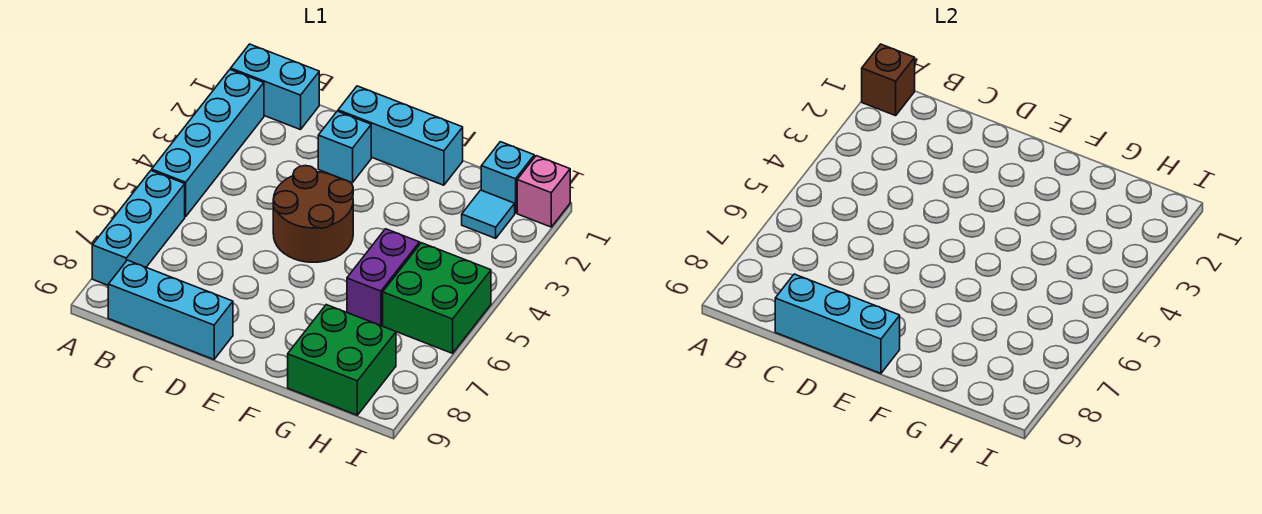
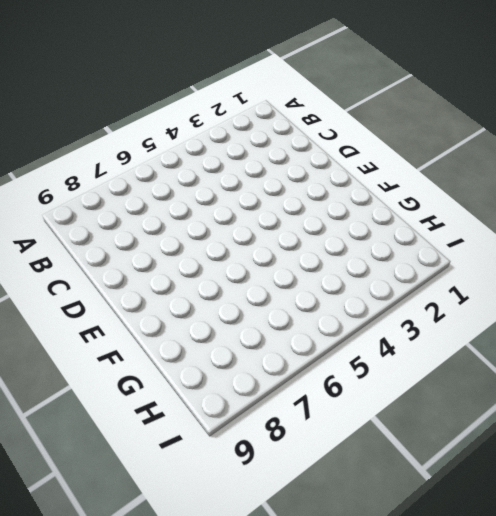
none -> cyan 1x2 brick [231,44,319,130]
none -> cyan 1x4 brick [152,69,264,217]
none -> cyan 1x3 brick [92,171,185,285]

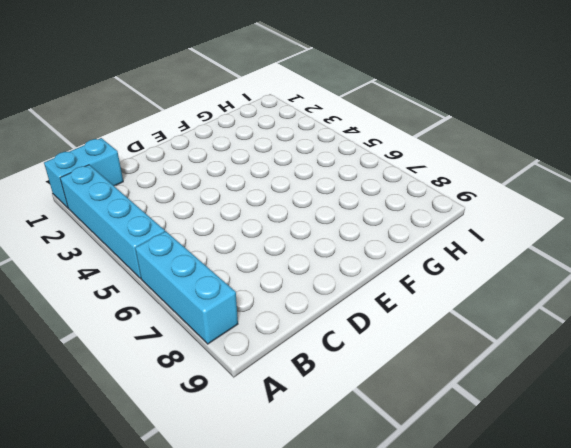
none -> cyan 1x3 brick [108,260,233,359]
none -> cyan 1x3 brick [338,86,463,185]
none -> cyan 1x1 brick [318,111,371,183]

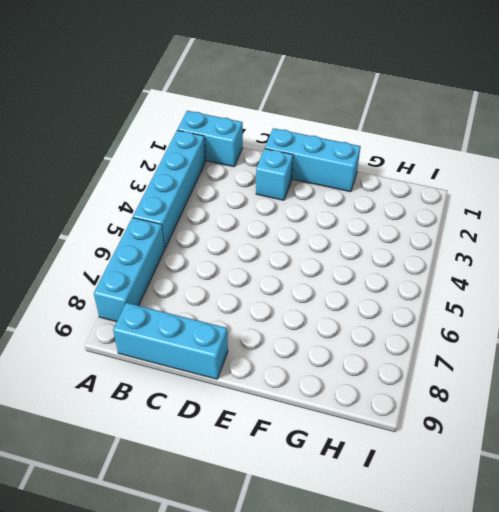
none -> brown 2x2 round brick [273,166,353,262]
none -> purple 1x2 brick [347,229,420,326]
none -> green 2x2 brick [288,305,396,415]

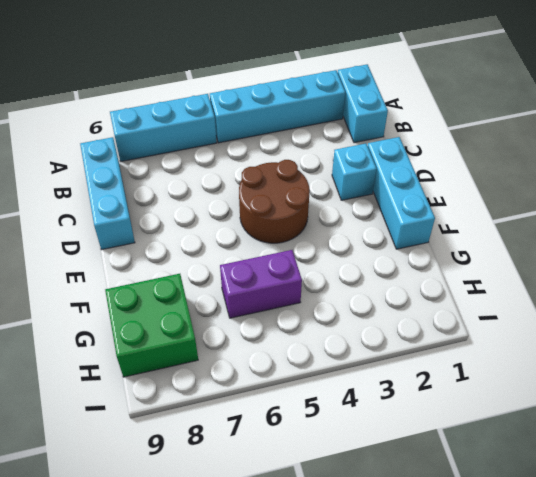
none -> cyan 1x1 brick [481,142,534,213]
none -> cyan 1x1 tile [462,190,515,238]
none -> green 2x2 brick [383,243,491,353]

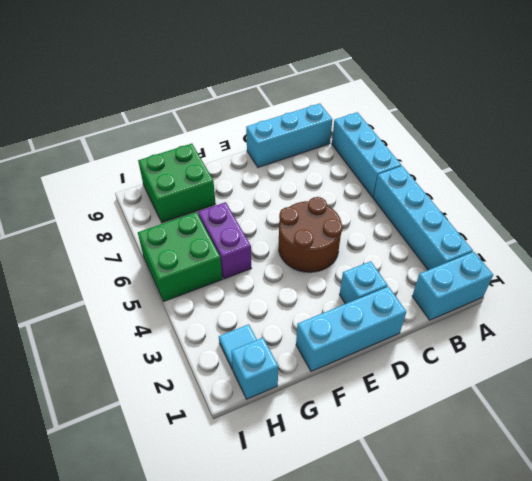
none -> pink 1x1 brick [517,156,570,227]
none -> brown 1x1 brick [862,44,915,116]
none -> cyan 1x3 brick [775,274,900,373]

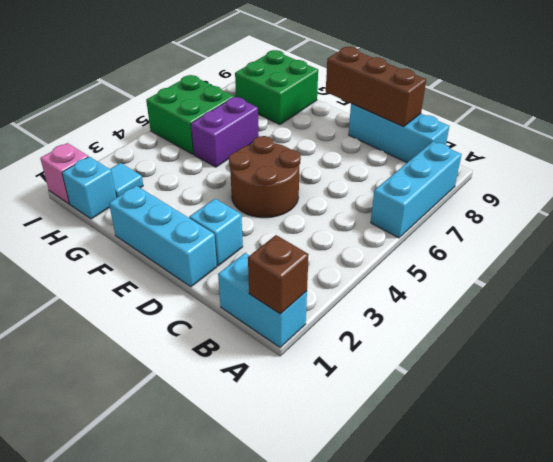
brown 1x3 brick [326,47,426,127] -> cyan 1x3 brick [775,274,900,373]
none -> cyan 1x4 brick [152,69,264,217]

